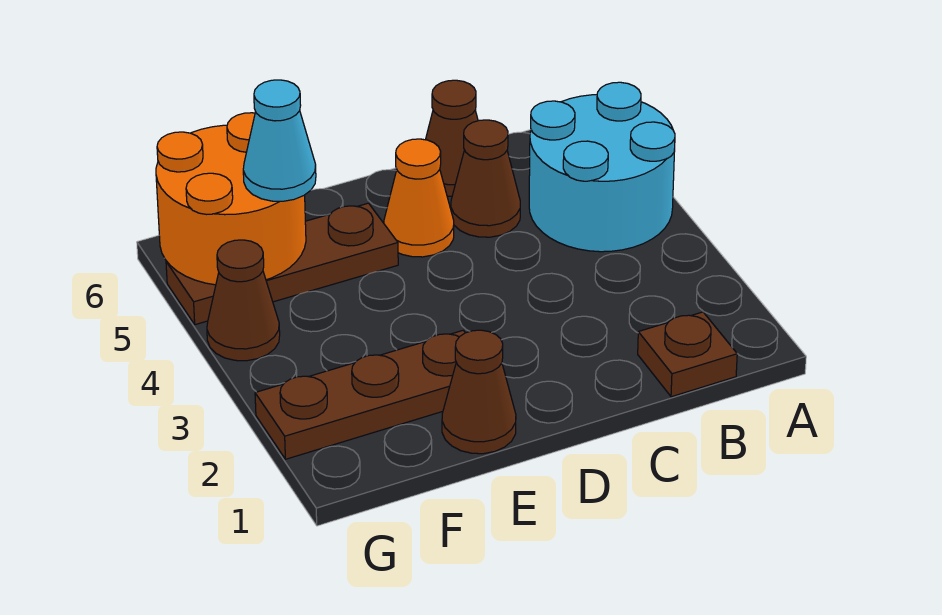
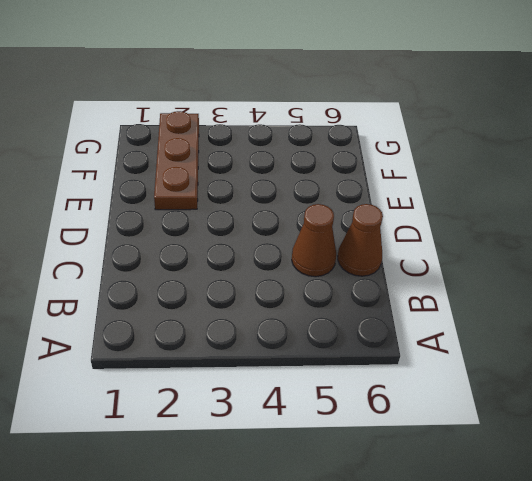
none -> cyan 2x2 round brick [529,82,675,252]
none -> brown 1x1 plate [638,312,737,397]

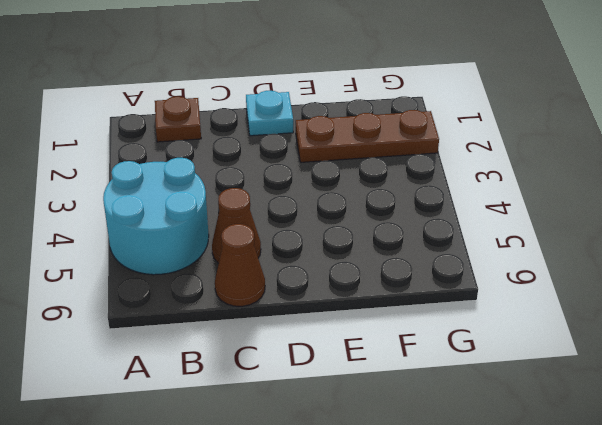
cyan 1x1 plate [246,91,293,136] -> none
none -> orange 1x1 cone [384,139,454,257]
none -> brown 1x1 cone [442,330,516,454]

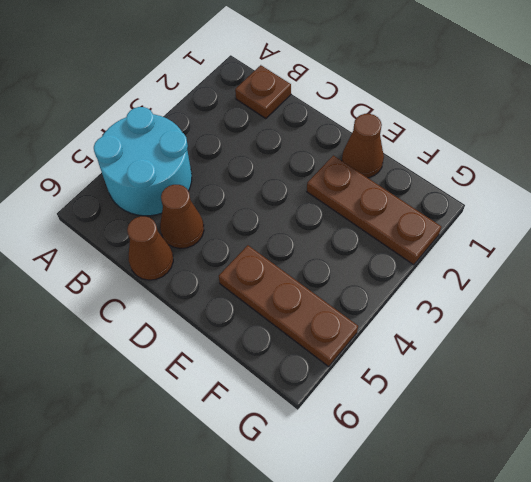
none -> orange 1x1 cone [384,139,454,257]
none -> brown 1x1 cone [207,240,280,361]

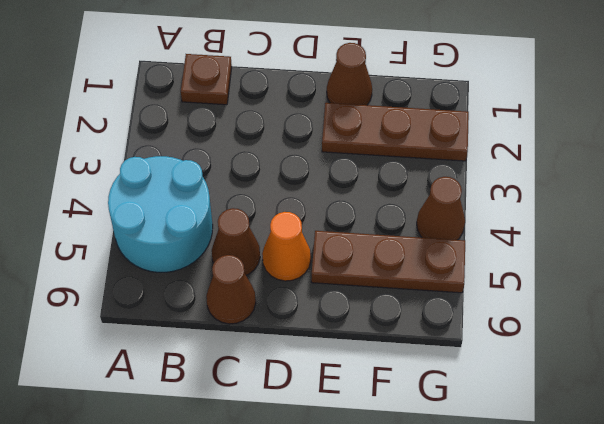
none -> orange 2x2 round brick [156,113,306,285]
none -> cyan 1x1 cone [243,80,316,201]

